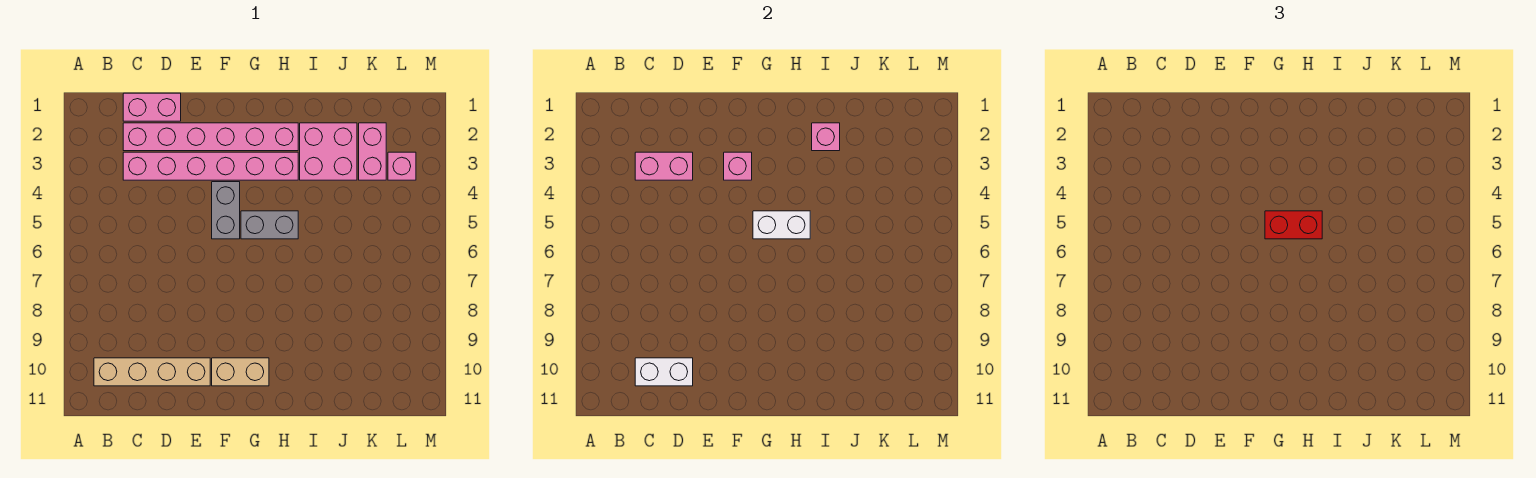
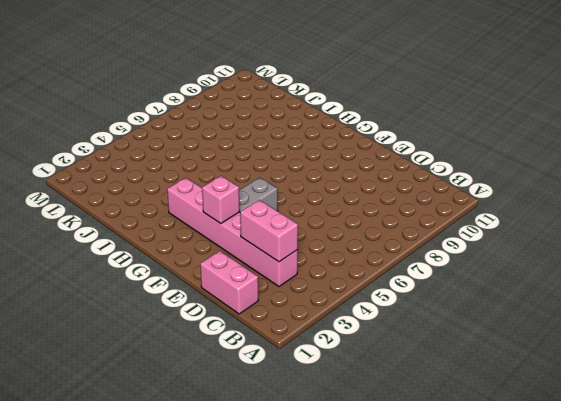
none -> tan 1x4 brick [94,358,210,386]
none -> pink 1x6 brick [123,123,298,151]
none -> tan 1x2 brick [212,358,269,386]

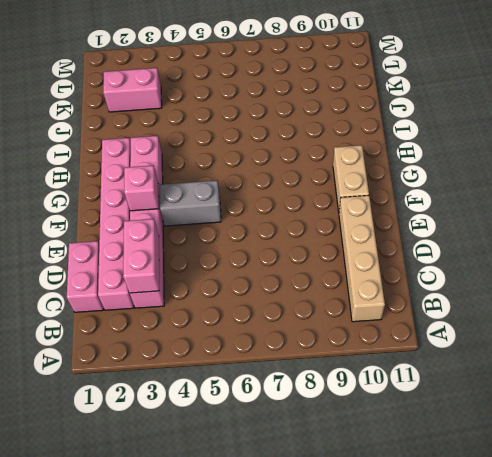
none -> grey 1x2 brick [241,211,298,239]
none -> pink 2x2 brick [300,123,357,180]
none -> pink 1x1 brick [388,152,416,180]

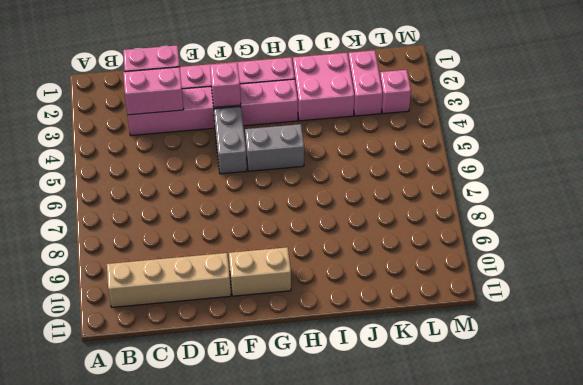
none -> white 1x2 brick [635,358,693,386]
none -> white 1x2 brick [753,211,810,239]
none -> pink 1x1 brick [812,123,840,151]

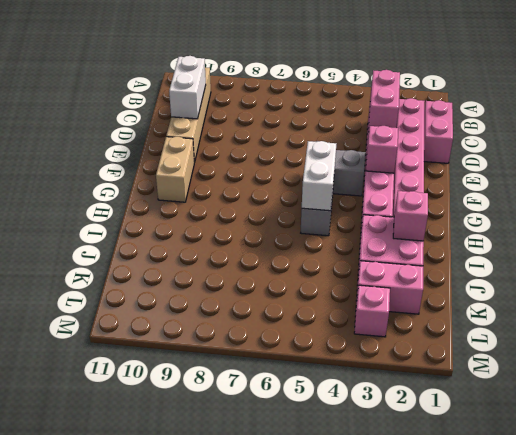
none -> red 1x2 brick [1265,211,1322,239]

